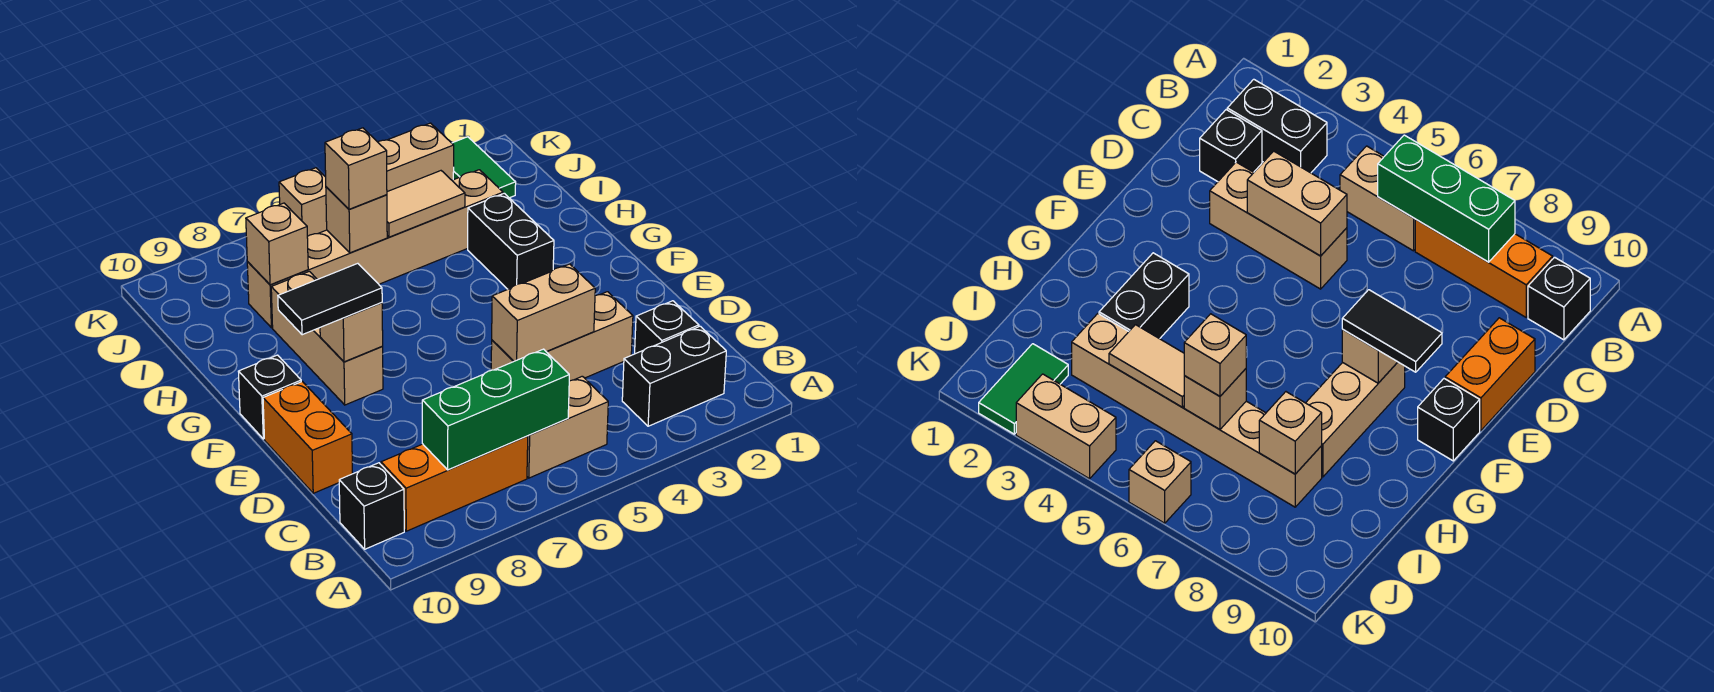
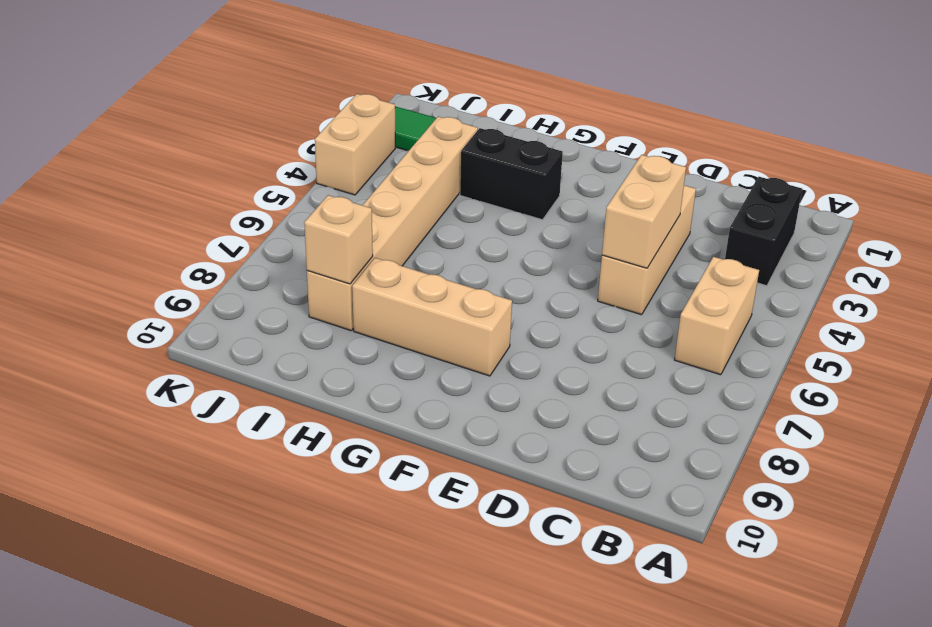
none -> orange 1x3 brick [381,436,528,531]
none -> black 1x1 brick [339,463,404,549]
none -> black 1x1 brick [635,301,699,354]

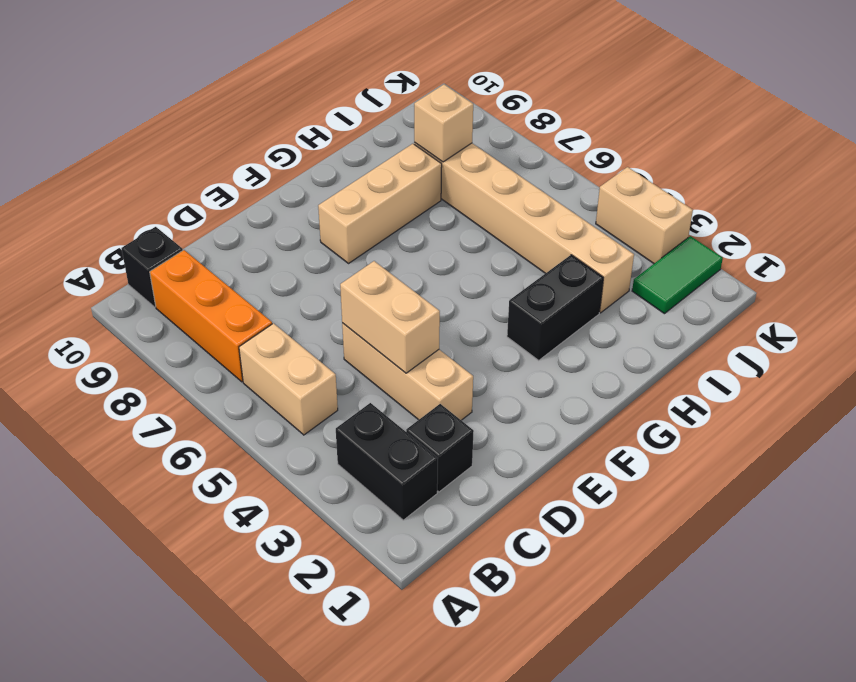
none -> orange 1x2 brick [263,381,352,493]
none -> black 1x1 brick [238,355,301,439]
none -> tan 1x1 brick [279,168,327,236]

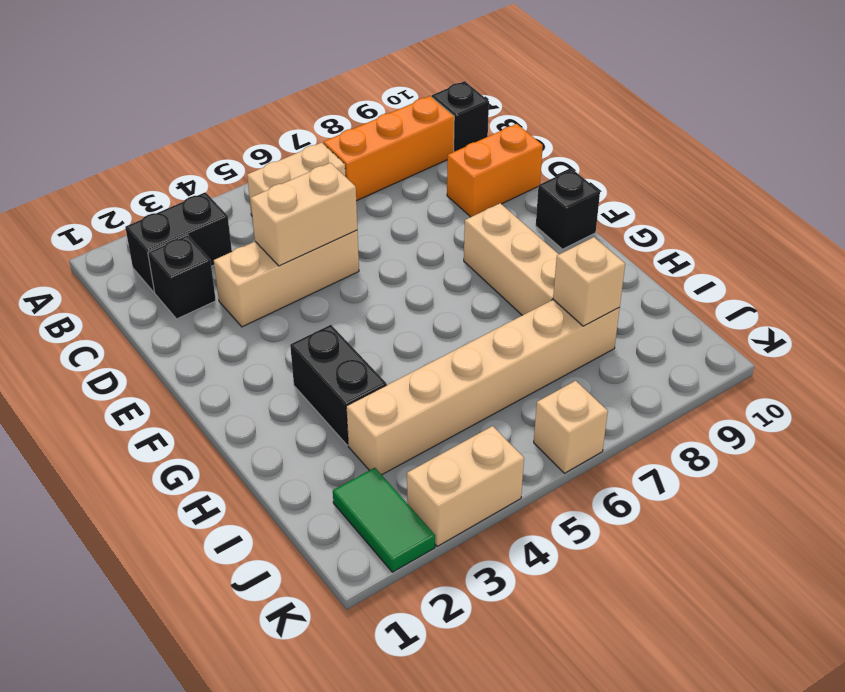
orange 1x2 brick [447,124,543,217] -> orange 1x2 brick turned to [263,381,352,493]
none -> green 1x3 brick [422,349,569,470]
none -> tan 1x1 brick [320,302,383,362]
none -> tan 1x2 tile [387,171,465,237]

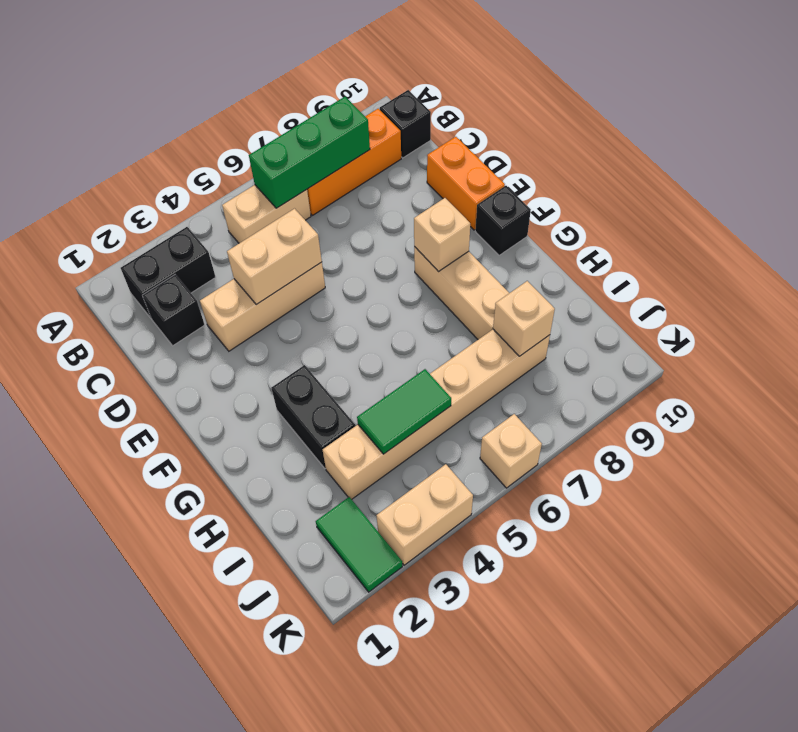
green 1x2 tile [357,369,451,454] -> tan 1x2 tile [387,171,465,237]
none -> tan 1x1 brick [326,187,387,253]
none -> black 1x2 tile [278,263,382,335]
none -> tan 1x1 brick [325,128,387,209]

